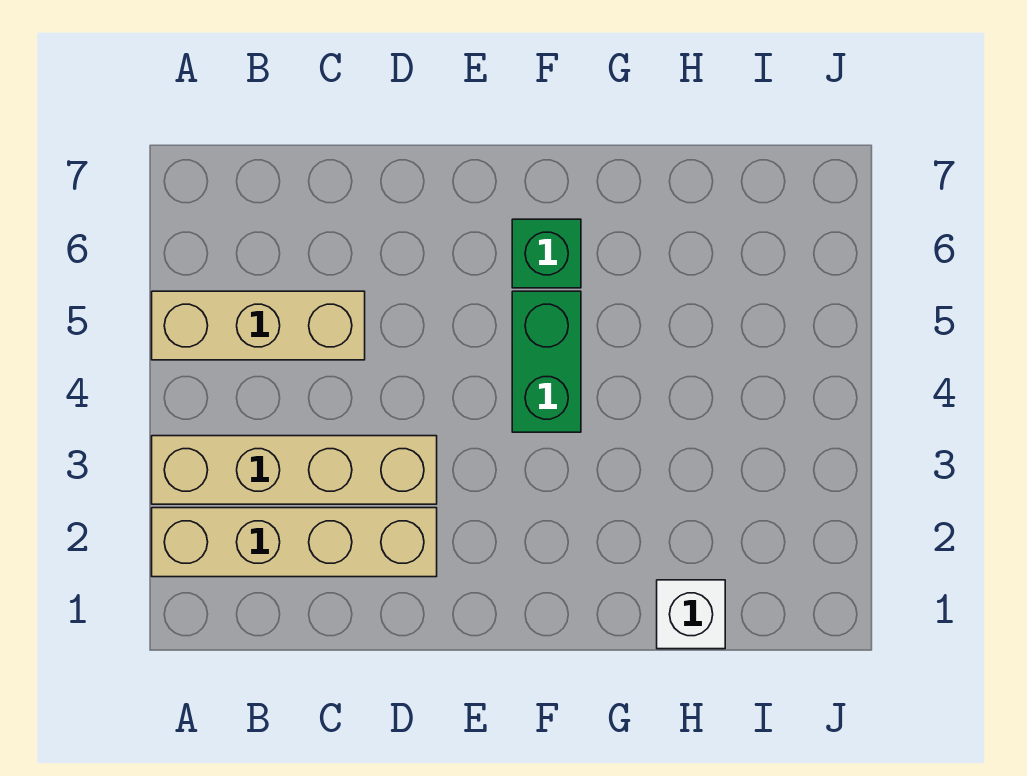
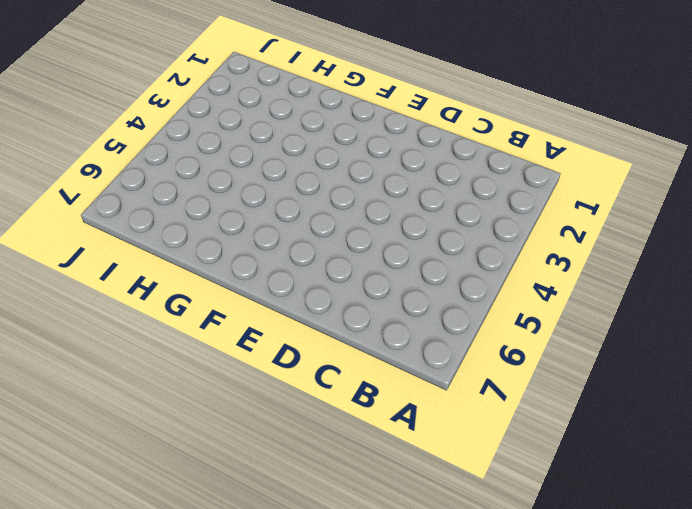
none -> tan 1x4 brick [152,508,437,577]
none -> tan 1x4 brick [152,436,437,504]

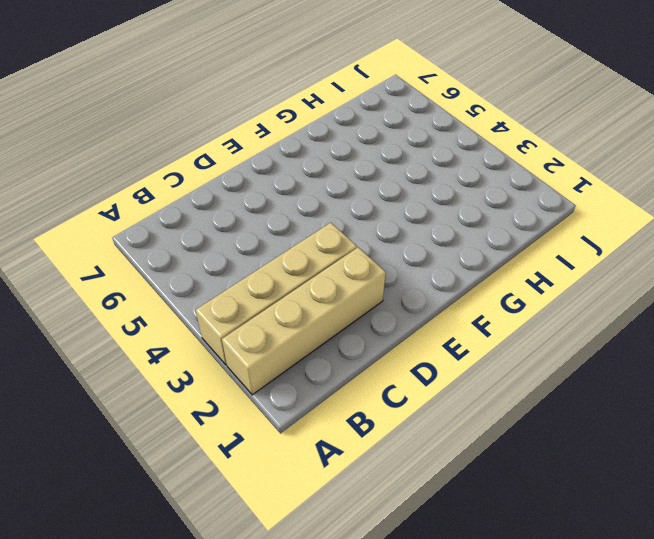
none -> tan 1x3 brick [152,291,365,360]
none -> green 1x2 brick [512,291,581,432]

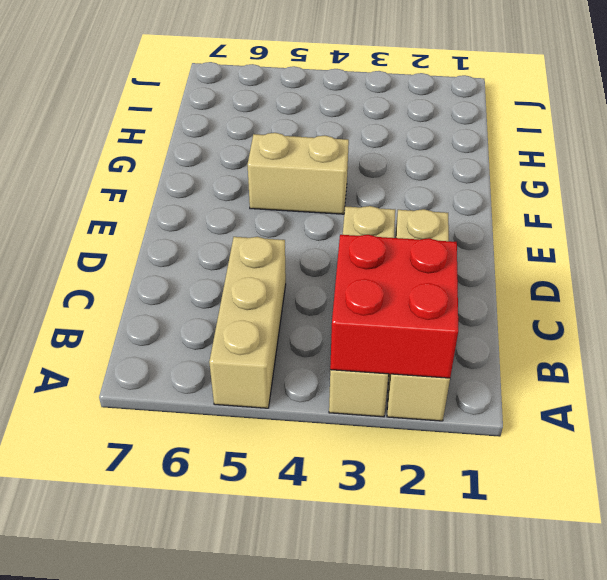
red 2x2 brick [330,235,458,378] -> none
tan 1x2 brick [248,133,349,214] -> green 1x2 brick [512,291,581,432]
none -> green 1x1 brick [512,219,581,288]
none -> white 1x1 brick [657,580,725,649]

